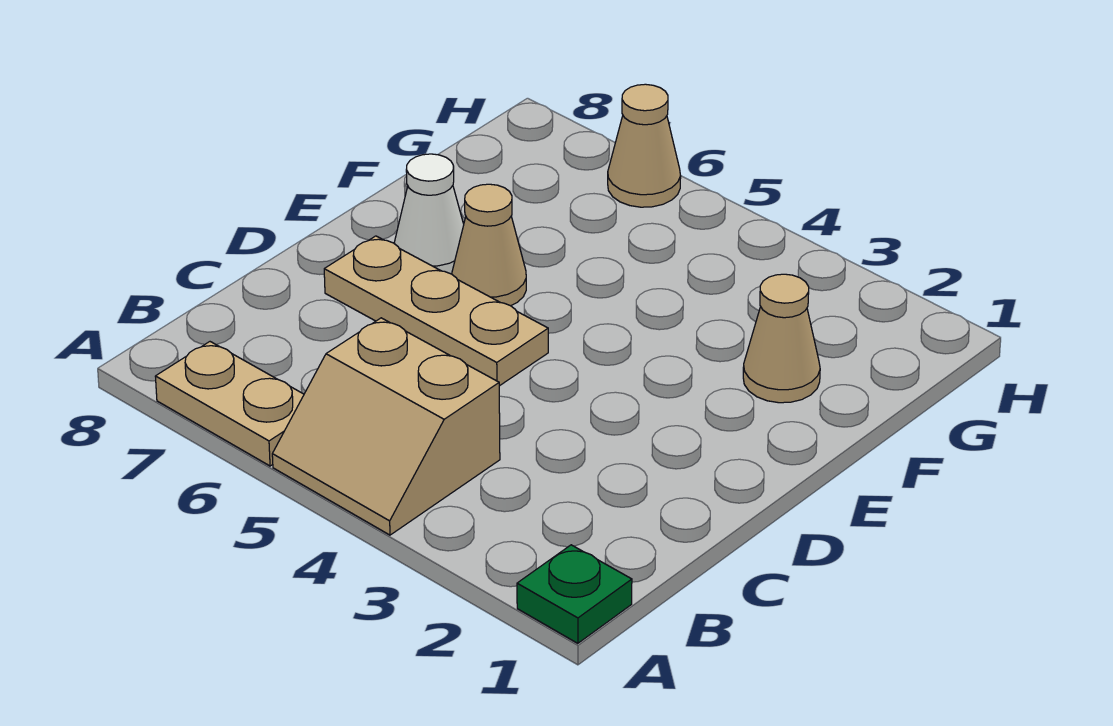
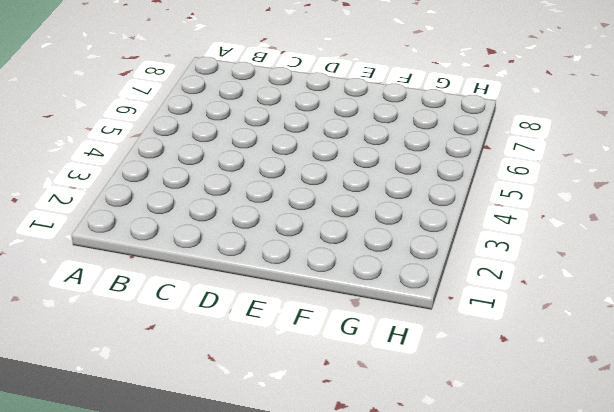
none -> green 1x1 plate [517,545,632,643]
none -> tan 2x2 slope [272,318,500,535]

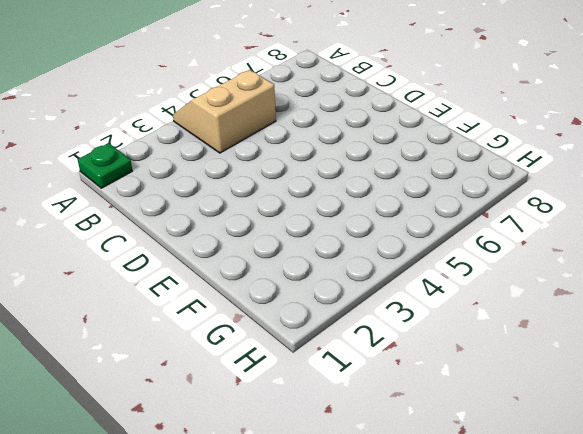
none -> tan 1x2 plate [155,342,304,466]
none -> tan 1x3 plate [324,236,548,386]

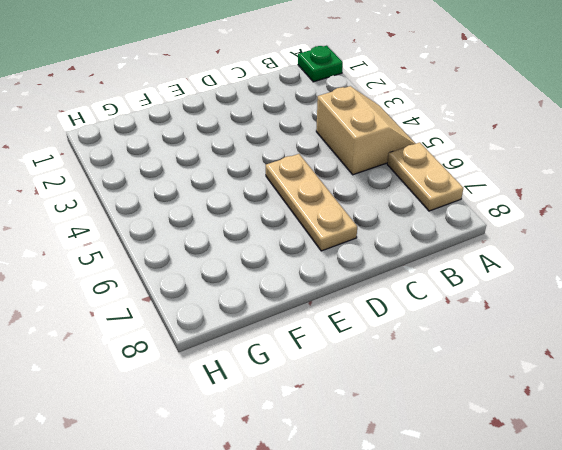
none -> tan 1x1 cone [452,184,526,306]
none -> white 1x1 cone [394,154,464,274]

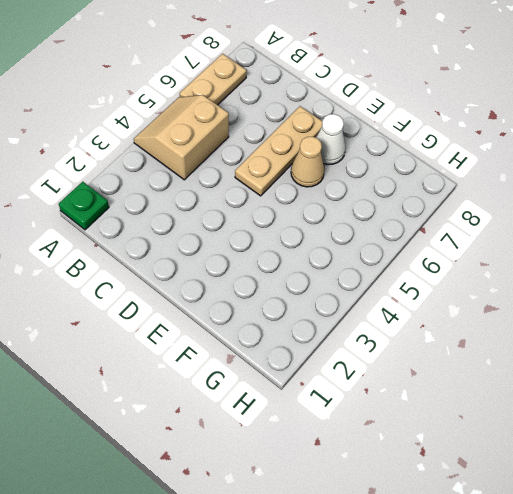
none -> tan 1x1 cone [743,274,820,403]
none -> tan 1x1 cone [608,84,681,207]

